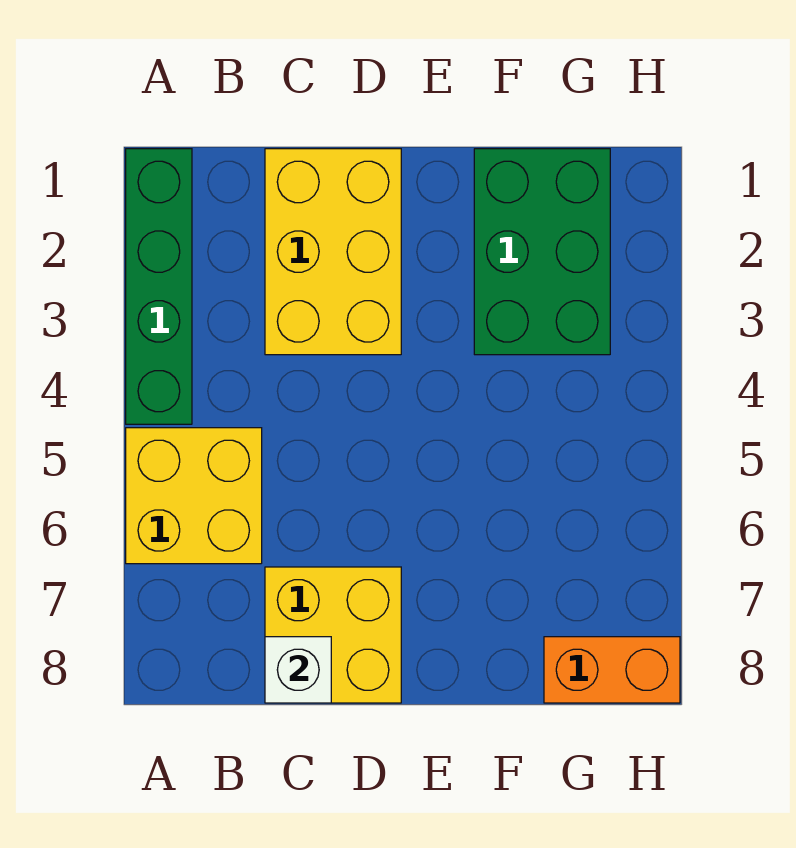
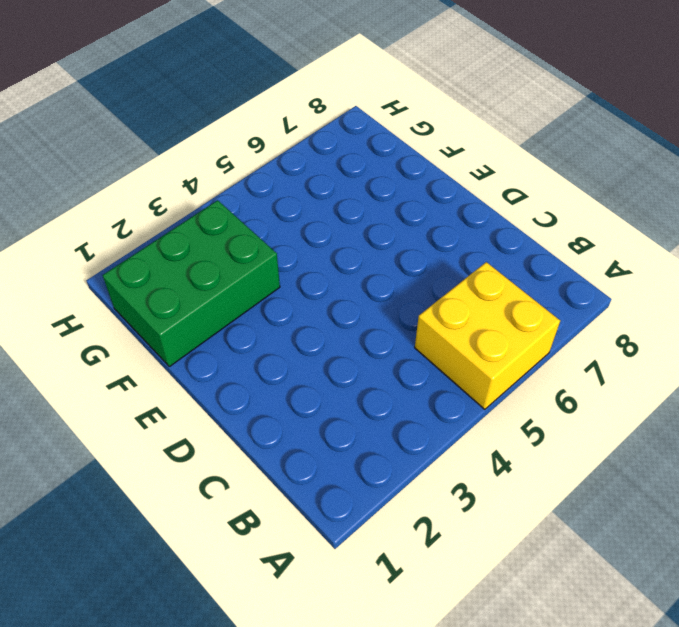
none -> green 1x4 brick [126,149,192,424]
none -> yellow 2x3 brick [265,149,401,355]

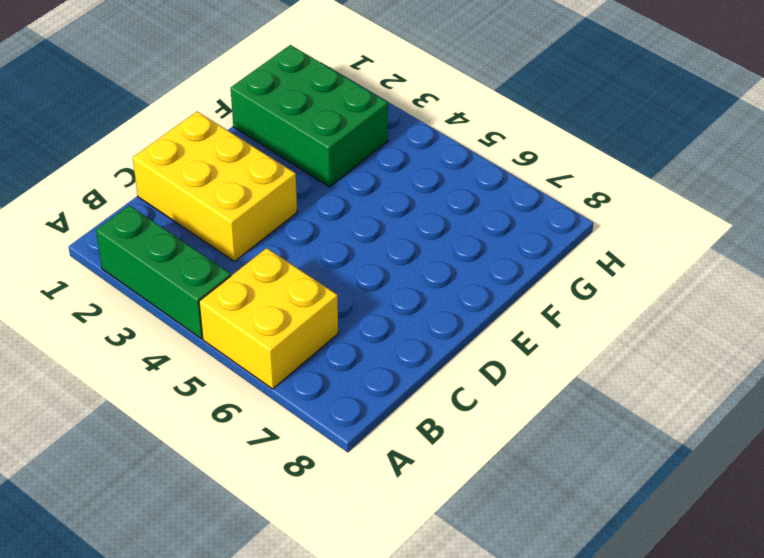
green 1x3 brick [96,205,231,339] -> green 1x4 brick [126,149,192,424]
none -> yellow 2x2 brick [265,567,401,703]
none -> orange 1x2 brick [544,637,680,703]

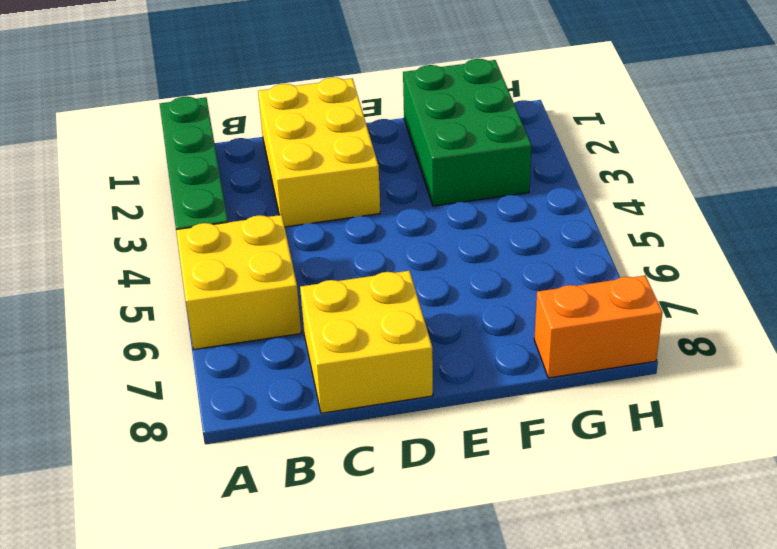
none -> white 1x1 brick [265,637,331,703]

